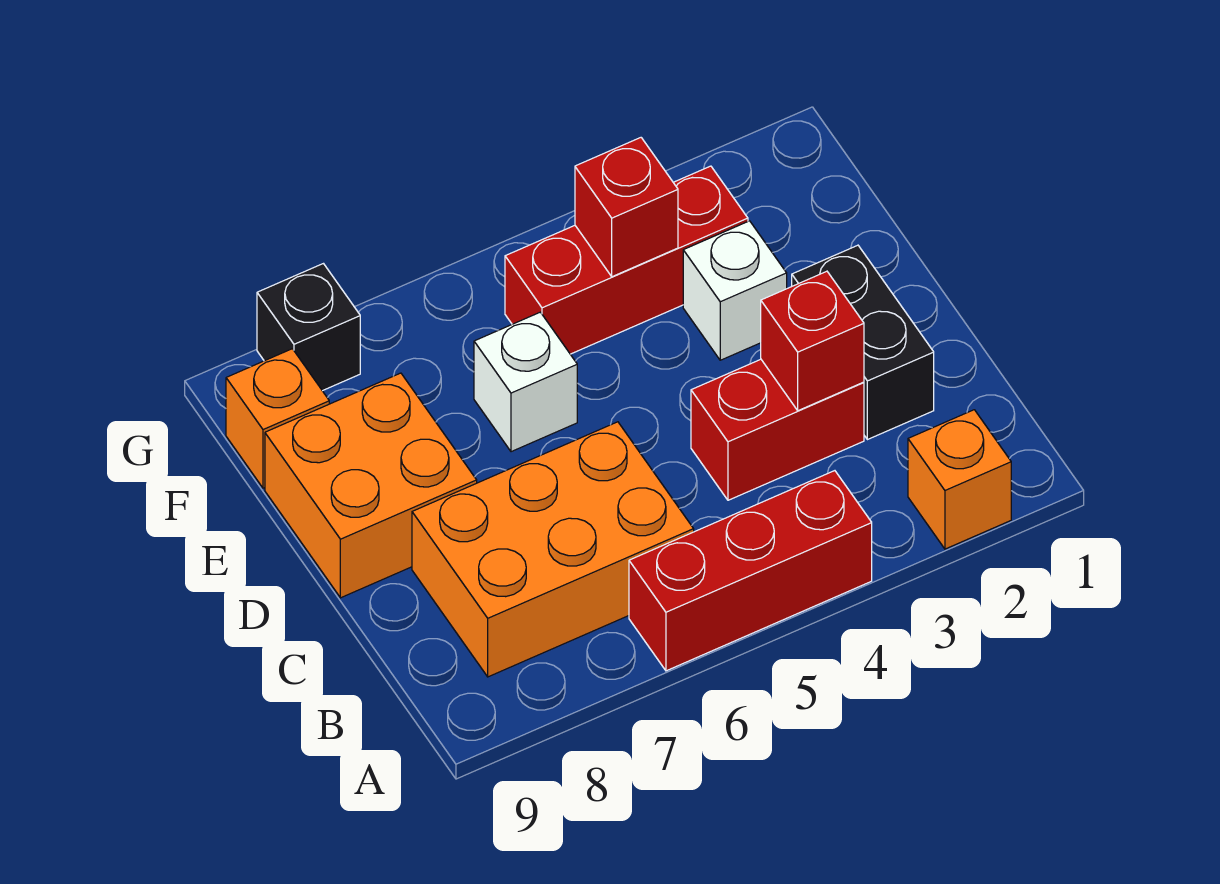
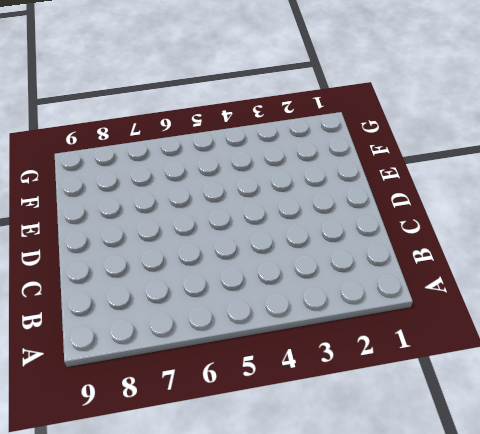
none -> orange 1x1 brick [908,410,1011,549]
none -> red 1x3 brick [629,471,872,671]
none -> orange 2x3 brick [412,422,694,677]

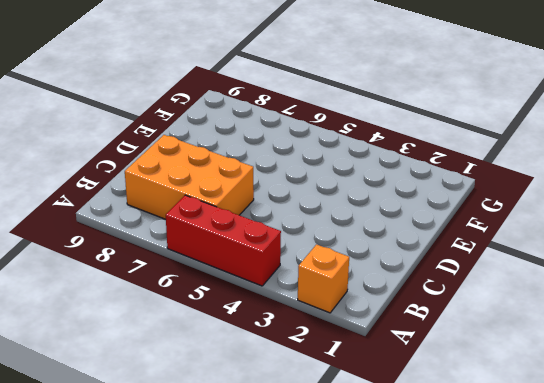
none -> black 1x2 brick [792,245,934,440]
none -> red 1x2 brick [691,359,864,500]
none -> orange 2x2 brick [265,373,477,598]

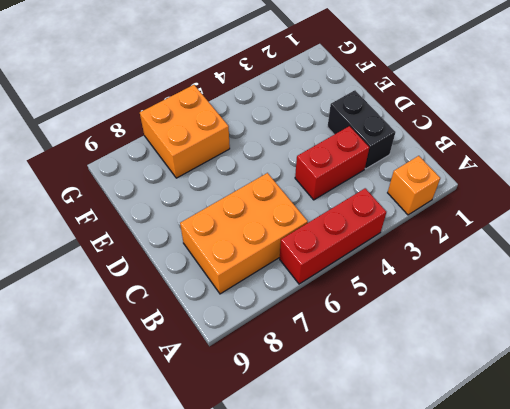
orange 2x2 brick [140,85,230,178] -> orange 2x2 brick moved to [265,373,477,598]
none -> white 1x1 brick [683,221,787,360]
none -> white 1x1 brick [474,312,577,452]
none -> red 1x3 brick [505,166,748,354]

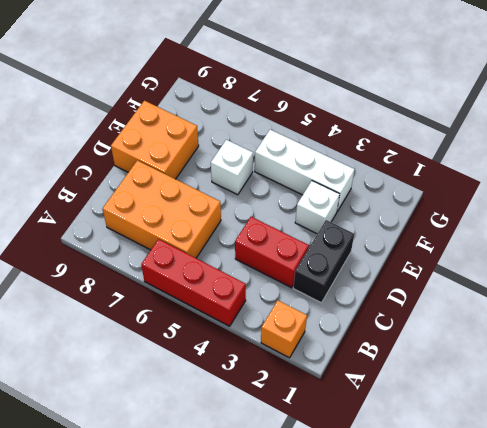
white 1x3 brick [255,130,355,211] -> red 1x3 brick [505,166,748,354]
none -> orange 1x1 brick [226,349,329,488]
none -> black 1x1 brick [257,264,360,391]
none -> red 1x1 brick [761,271,864,411]

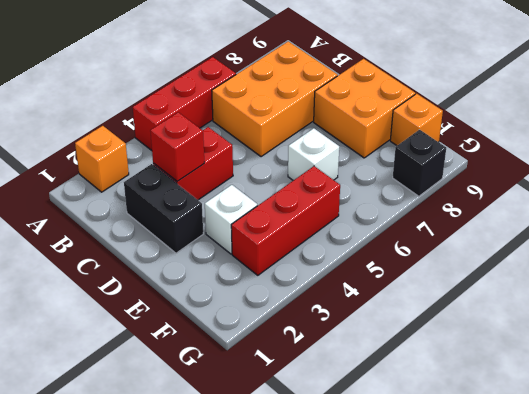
none -> red 1x1 brick [575,138,678,277]

